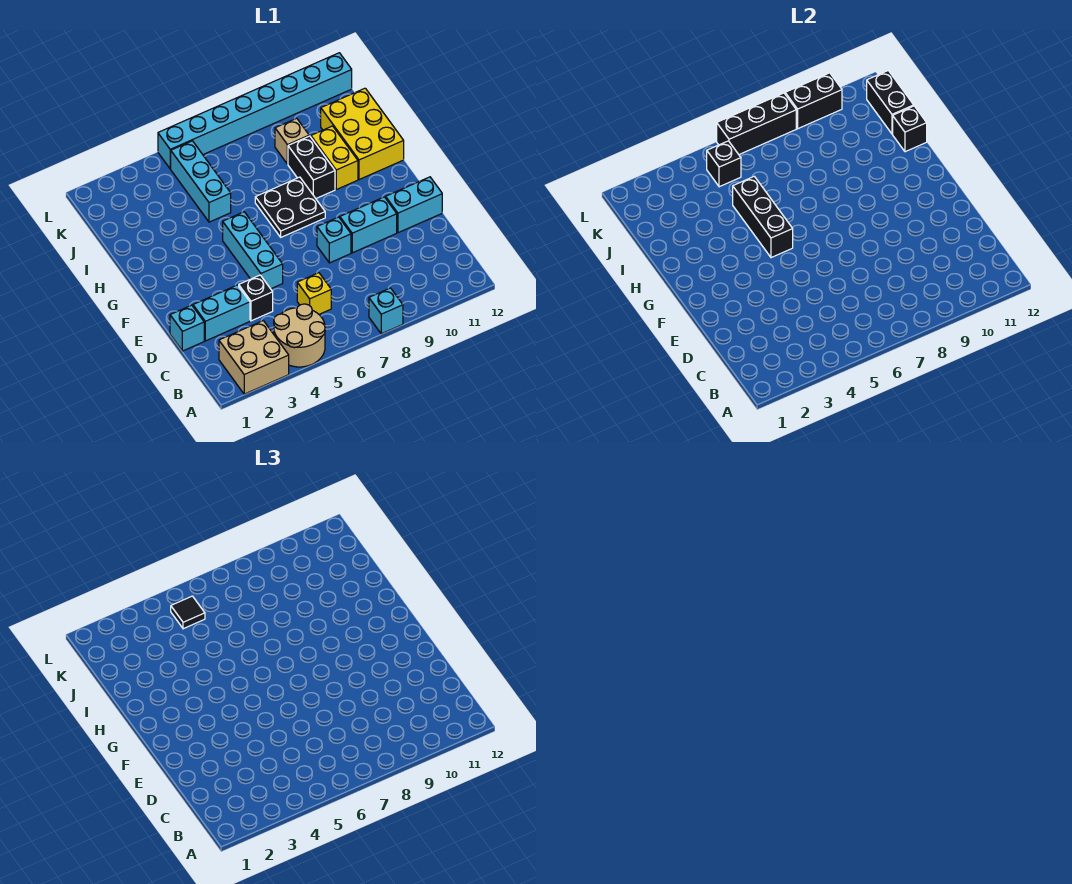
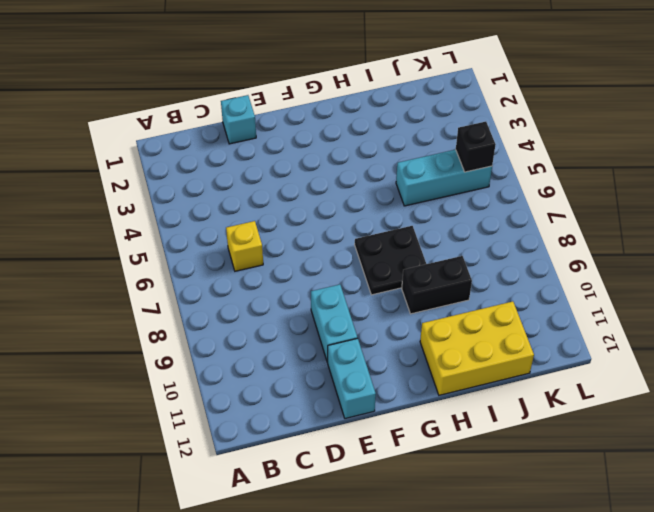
none -> tan 2x2 brick [219,321,289,394]
none -> tan 2x2 round brick [274,304,325,367]
none -> cyan 1x1 brick [369,288,403,334]

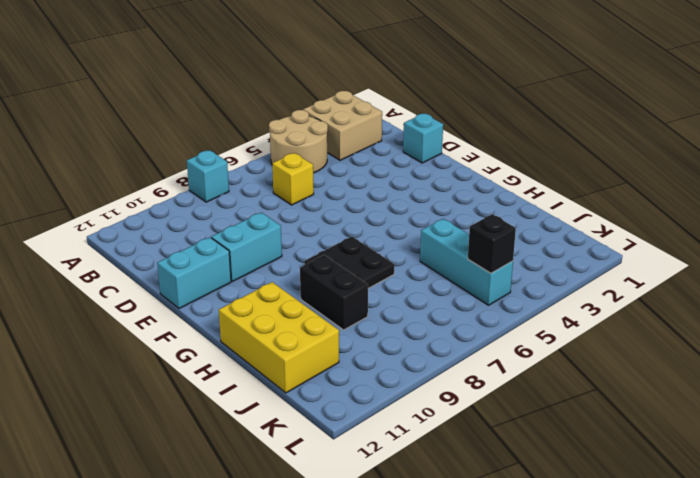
none -> cyan 1x2 brick [193,285,250,341]
none -> black 1x1 brick [239,275,273,321]
none -> cyan 1x3 brick [223,212,283,289]

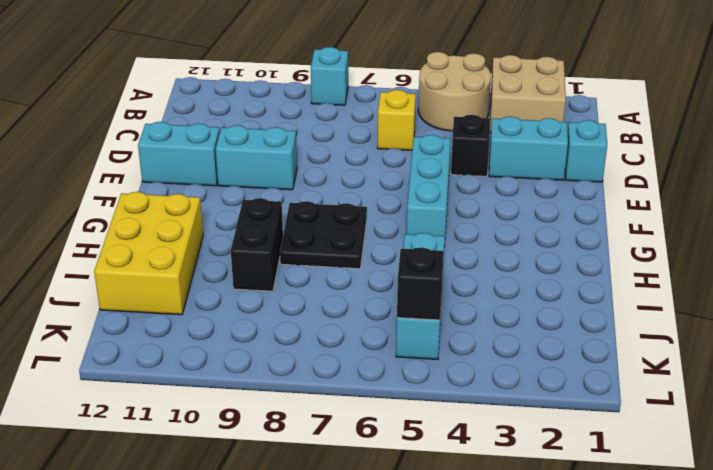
none -> cyan 1x1 brick [317,217,351,263]
none -> yellow 1x2 brick [311,126,358,189]
none -> tan 1x1 brick [275,118,309,164]

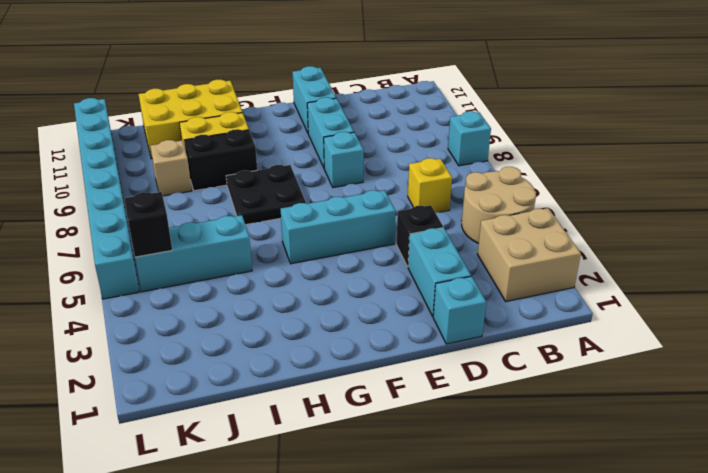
none -> black 1x3 brick [733,176,793,258]
none -> black 1x1 brick [893,106,927,152]
none -> black 1x2 brick [867,71,914,134]

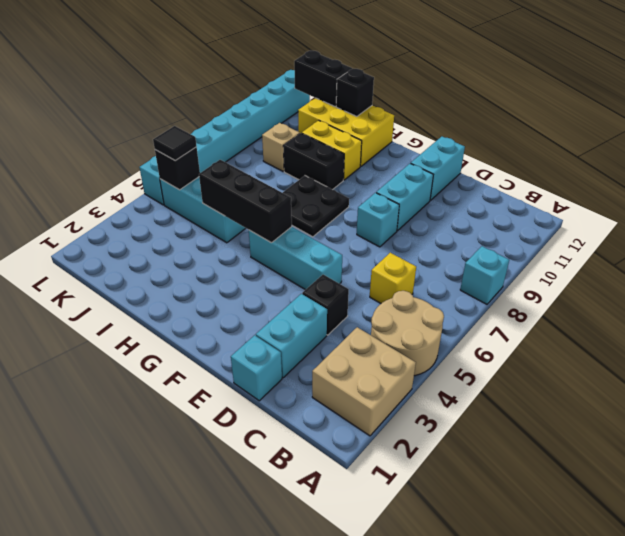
none -> black 1x3 brick [717,93,796,154]
none -> black 1x2 brick [785,73,842,129]

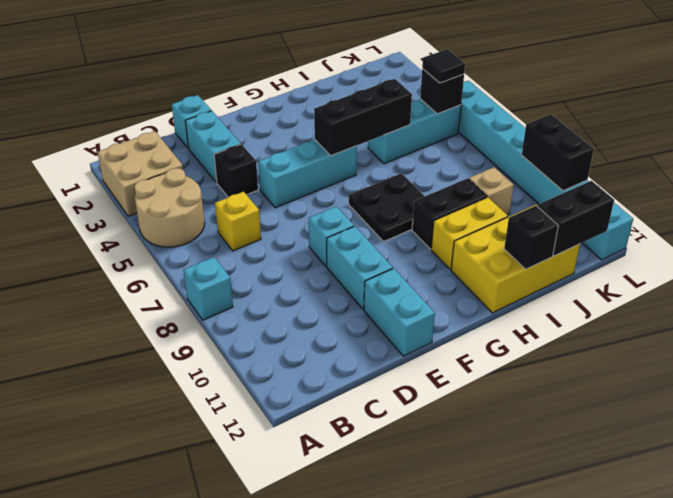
none -> black 1x3 brick [717,93,796,154]

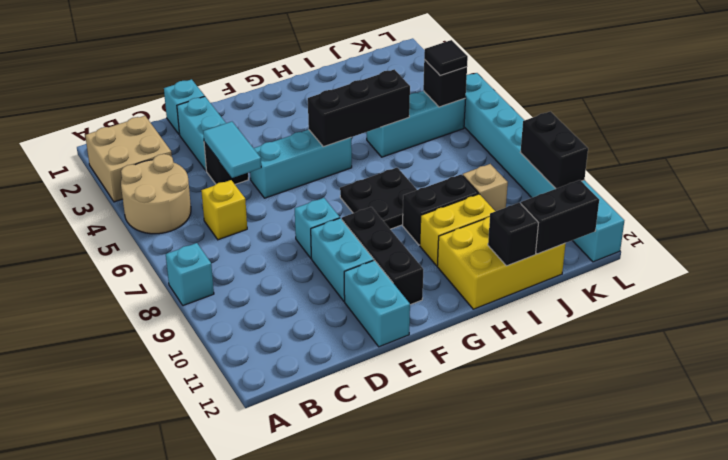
cyan 1x2 tile [203,122,261,178] -> none
black 1x3 brick [342,207,423,305] -> black 1x3 brick moved to [717,93,796,154]

